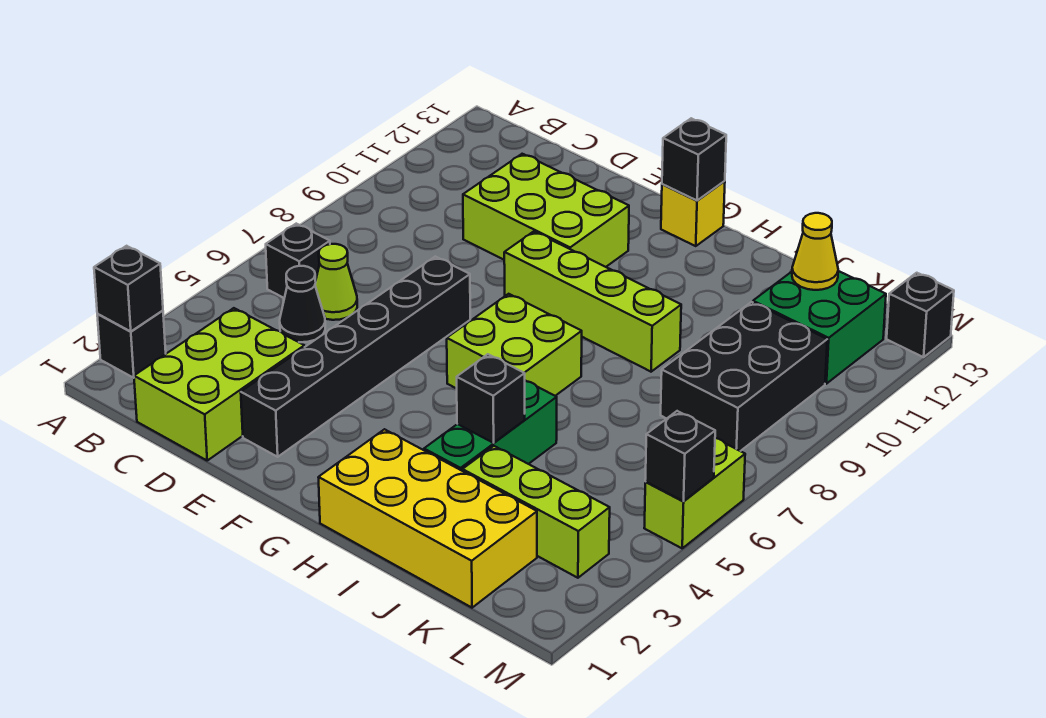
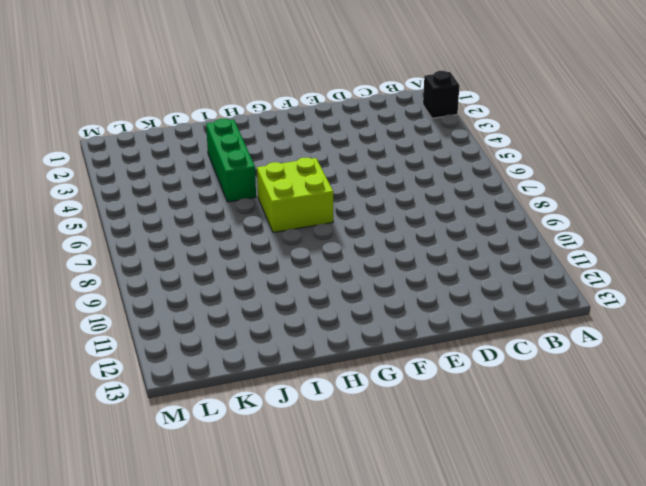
none -> black 1x1 brick [266,224,330,298]
none -> lime 2x3 brick [134,308,304,460]
none -> black 1x1 cone [280,266,325,342]

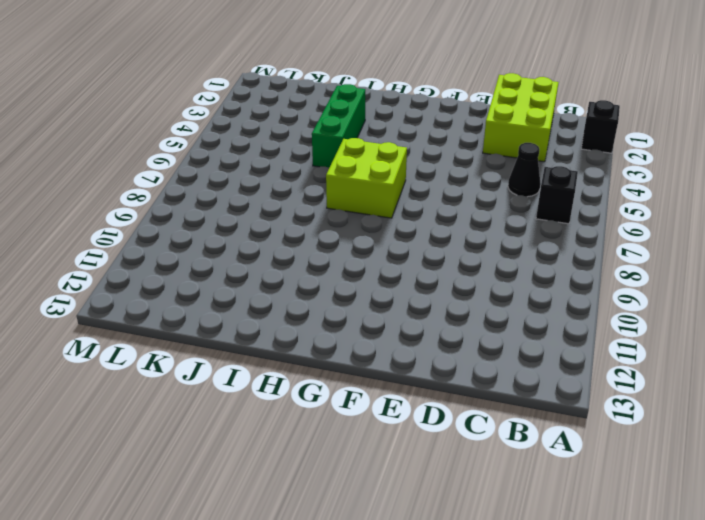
none -> lime 1x1 cone [315,244,357,320]
none -> lime 2x3 brick [463,154,629,267]
none -> black 1x6 brick [241,257,470,457]

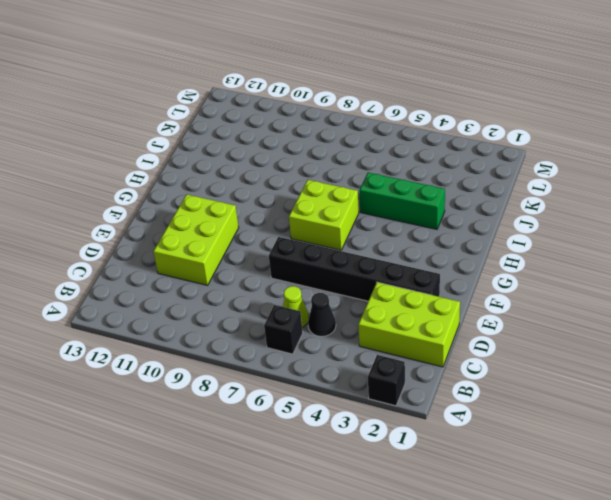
none -> lime 1x4 brick [504,231,681,372]
none -> yellow 1x1 brick [661,181,725,246]
none -> yellow 2x4 brick [318,429,537,608]

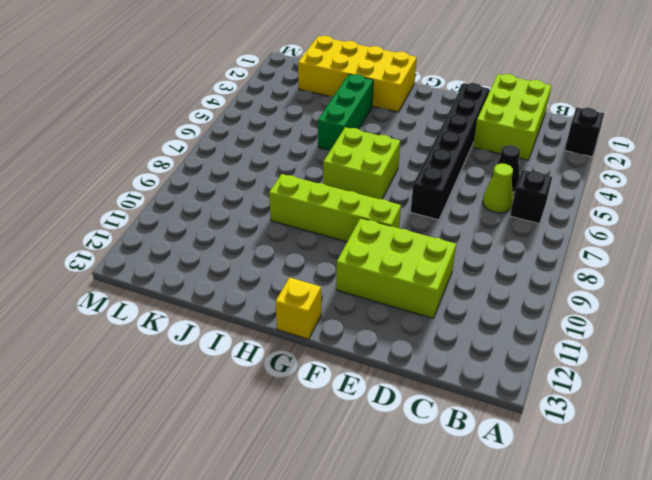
none -> lime 1x3 brick [462,446,610,578]
none -> black 2x3 brick [661,302,827,451]
none -> green 2x2 brick [753,271,886,384]

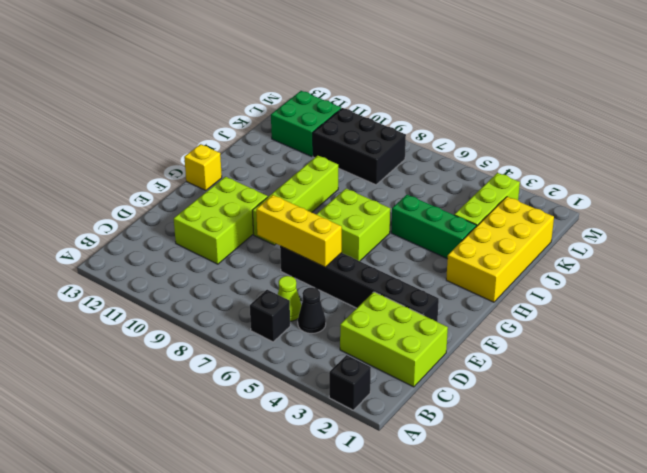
yellow 1x3 brick [256,195,342,267] -> none
none -> lime 1x2 brick [644,438,745,548]
none -> black 1x1 brick [887,273,954,357]
none -> black 1x1 brick [94,246,163,332]

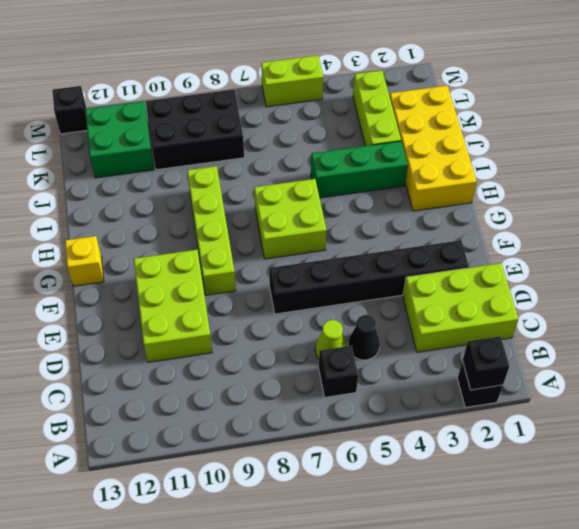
none -> black 1x1 brick [662,118,726,200]
none -> black 1x1 brick [457,354,525,443]
none -> yellow 1x1 cone [792,213,838,290]

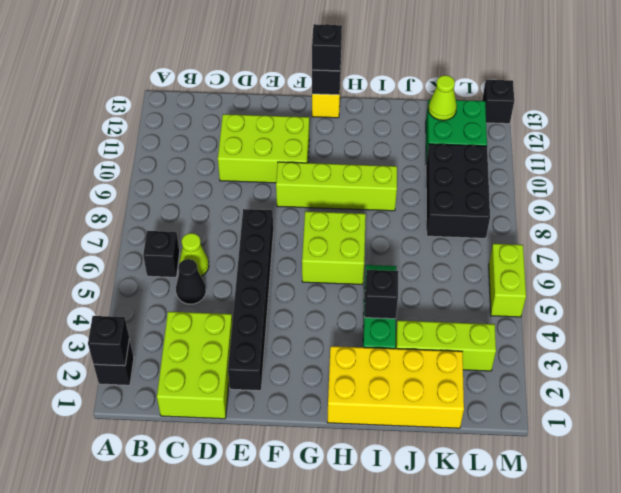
black 1x1 brick [312,24,342,71] -> black 1x1 brick moved to [645,411,715,501]
lime 1x1 cone [428,75,457,120] -> yellow 1x1 cone [792,213,838,290]

